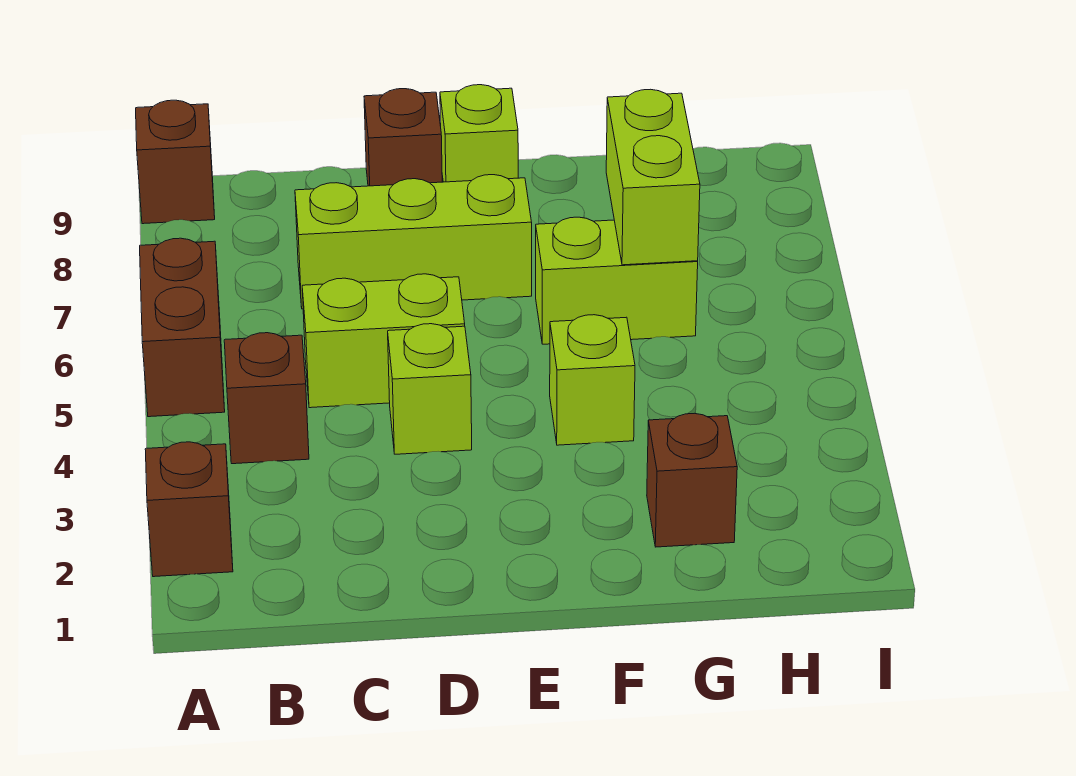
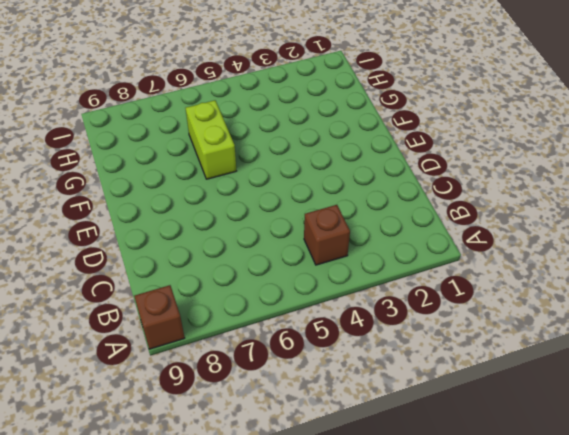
none -> brown 1x1 brick [145,442,233,577]
none -> brown 1x2 brick [140,238,225,417]
none -> lime 1x2 brick [302,274,465,408]

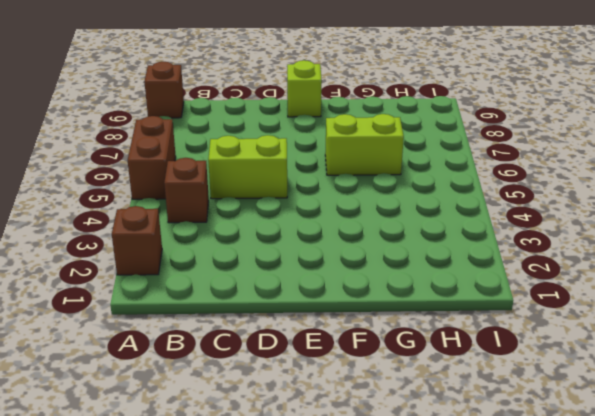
none -> lime 1x3 brick [295,175,532,309]
none -> lime 1x1 brick [388,324,472,454]
none -> brown 1x1 brick [364,89,442,186]

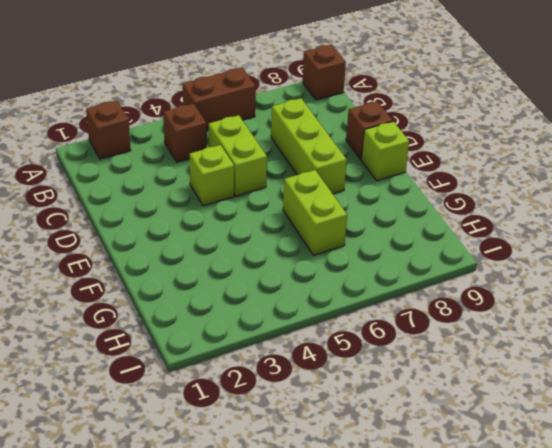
none -> lime 1x1 brick [550,315,635,445]
none -> brown 1x1 brick [647,413,737,547]
none -> lime 1x2 brick [606,89,700,265]

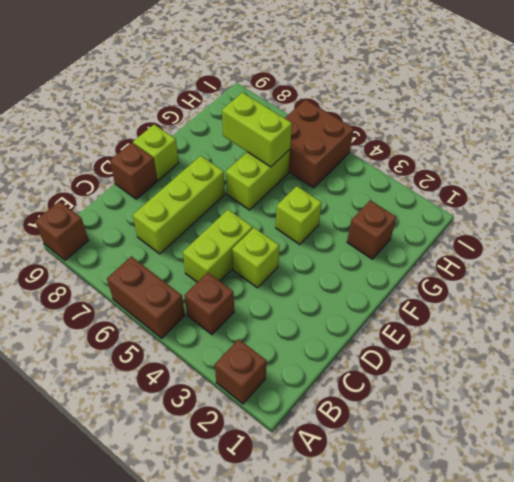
brown 2x2 brick [285,100,354,188] -> none

